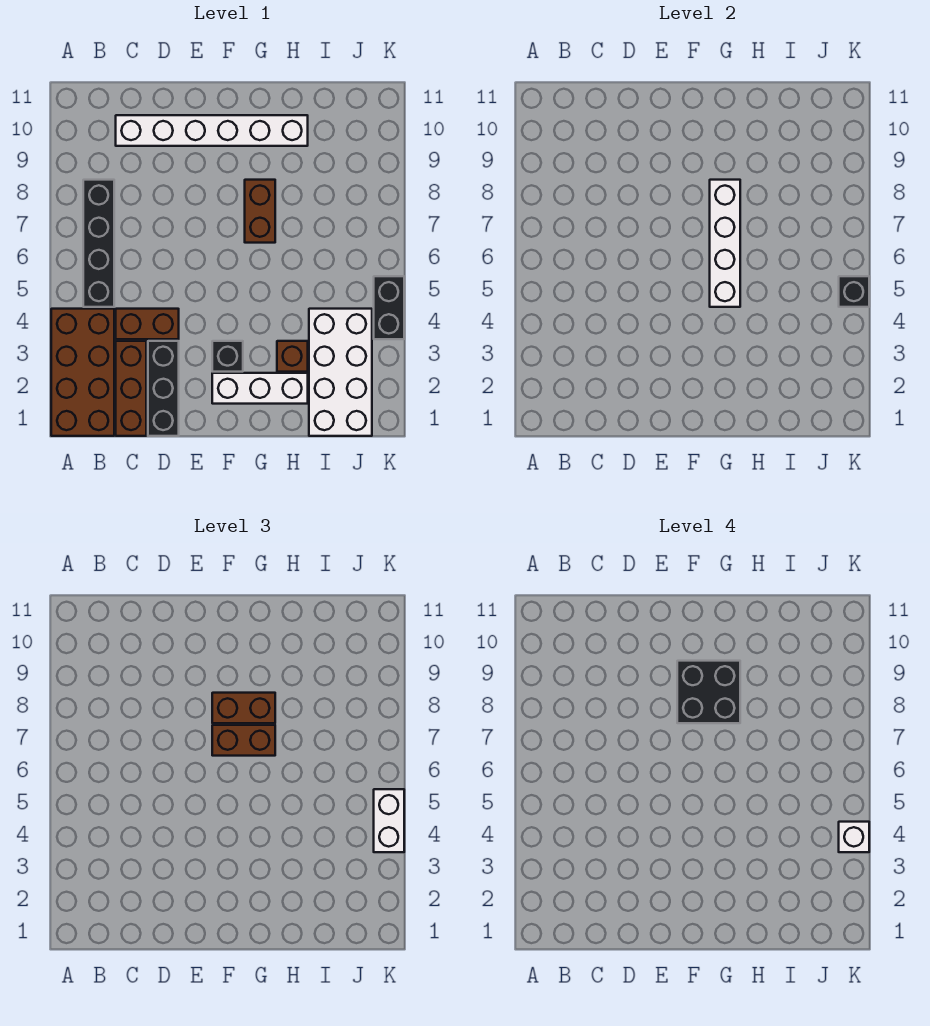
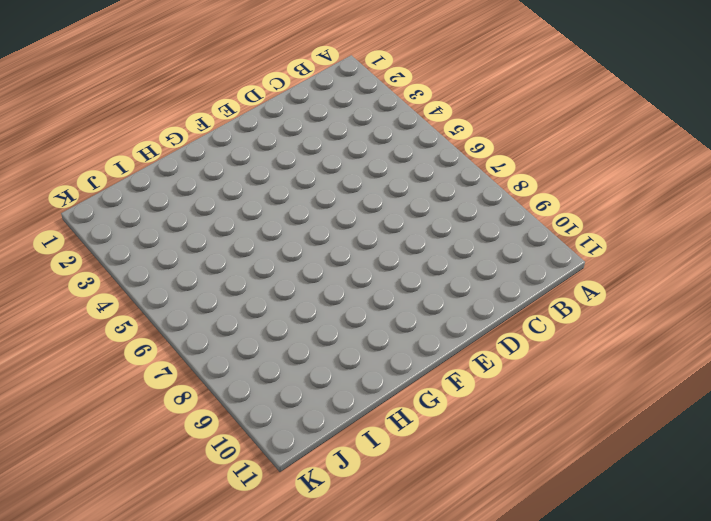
none -> brown 2x4 brick [51,309,114,436]
none -> black 1x4 brick [83,180,114,307]
none -> brown 1x3 brick [116,341,146,436]

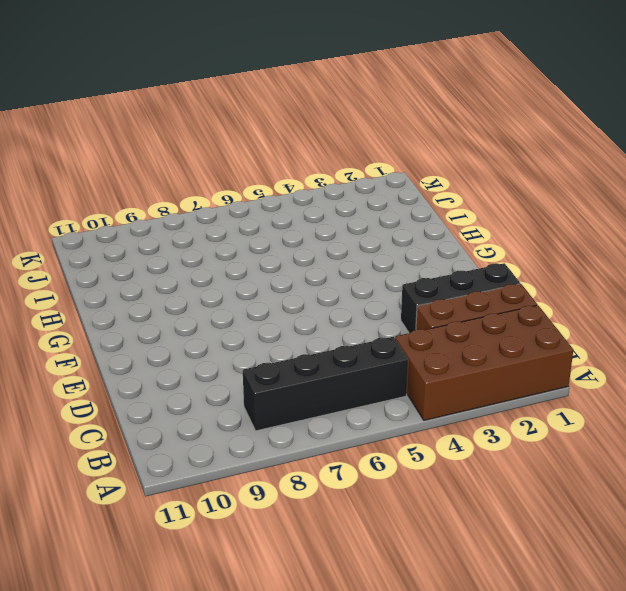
none -> brown 1x2 brick [116,309,179,339]
none -> white 1x6 brick [116,115,308,146]
none -> white 1x3 brick [212,373,308,404]

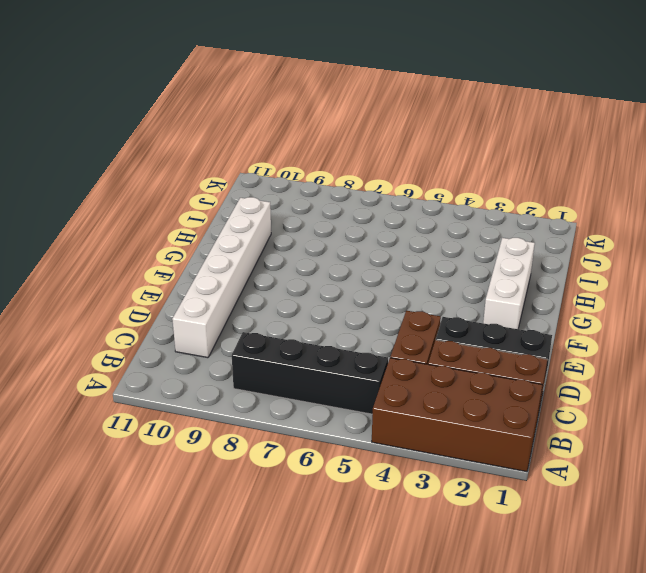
none -> black 1x1 brick [212,341,243,372]
none -> brown 1x2 brick [245,180,275,243]
none -> brown 1x1 brick [277,341,308,372]

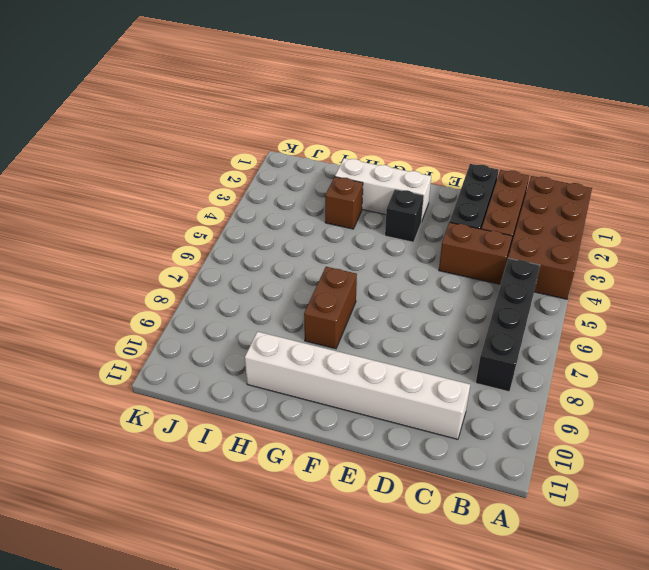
none -> white 2x4 brick [309,309,372,436]
none -> black 1x2 brick [374,276,404,339]
none -> white 1x4 brick [710,180,740,307]

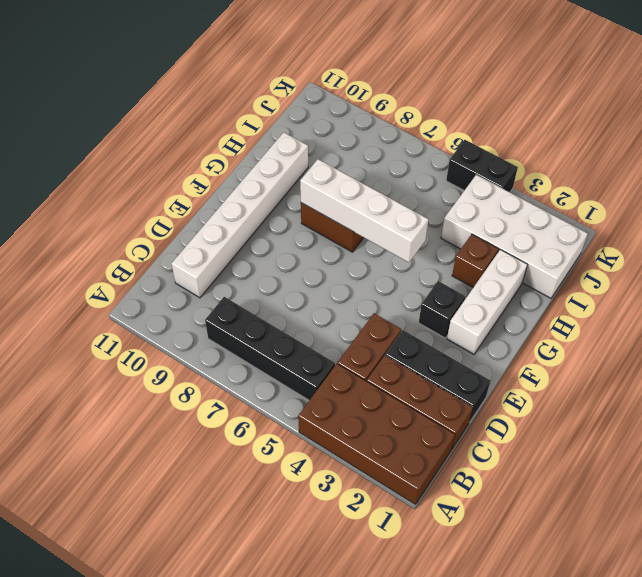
none -> black 1x1 brick [839,276,869,307]
none -> brown 1x2 brick [212,725,275,756]
none -> brown 1x2 brick [212,693,275,723]

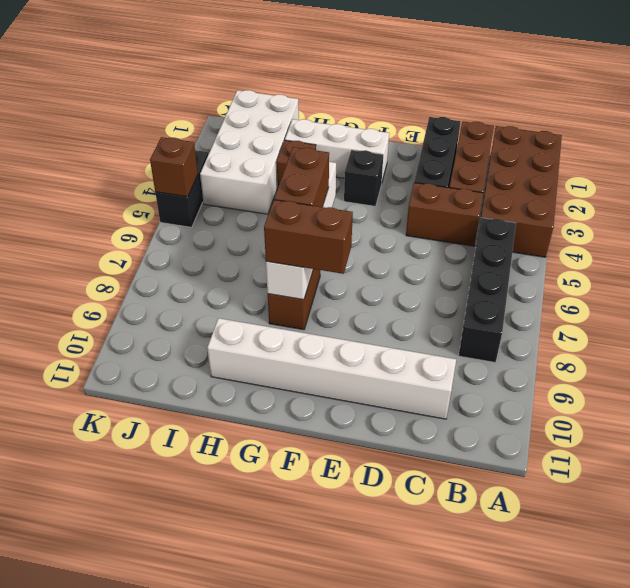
brown 1x2 brick [274,147,329,207] -> brown 1x2 brick turned to [212,725,275,756]
brown 1x1 brick [150,137,198,197] -> black 1x1 brick [839,276,869,307]
none -> white 1x2 brick [374,789,404,852]
none -> black 2x2 brick [677,661,740,723]
none -> white 1x1 brick [839,822,869,852]

